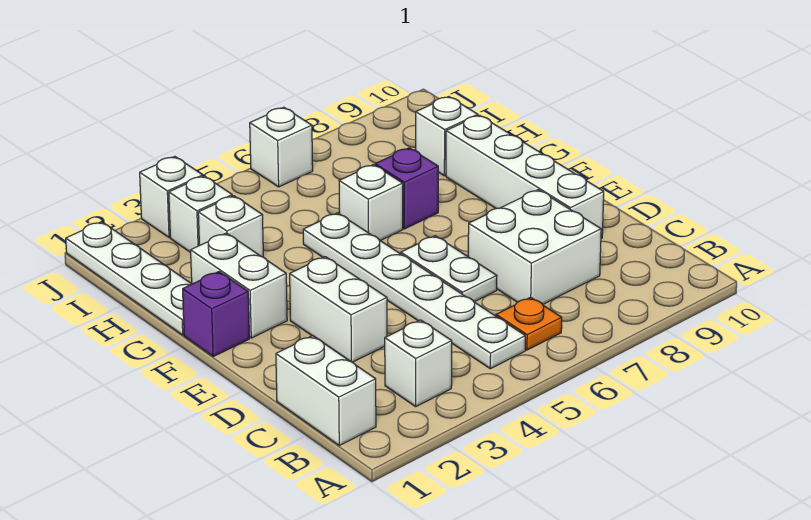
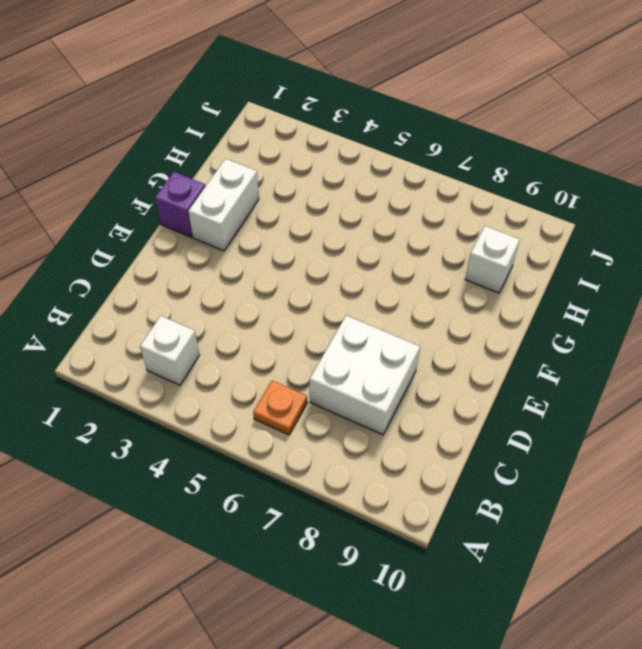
none -> white 1x2 brick [276,336,376,445]
none -> white 1x6 plate [303,213,525,369]
none -> white 1x2 brick [290,257,387,362]

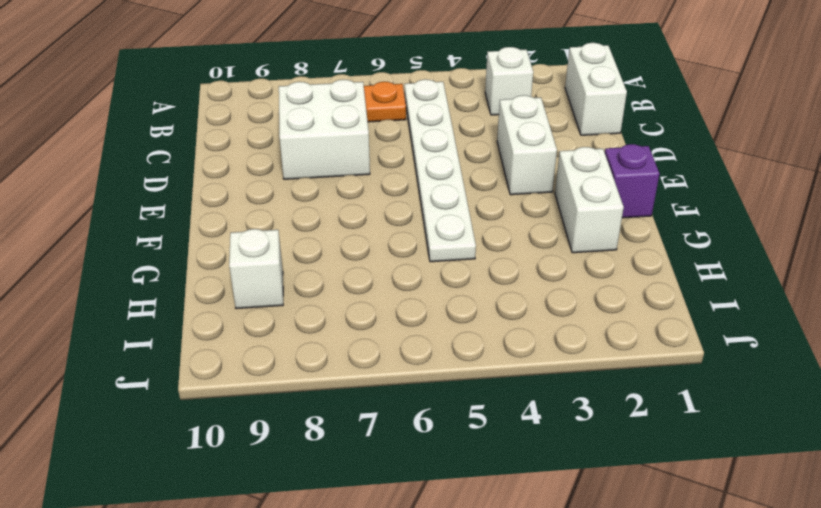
none -> white 1x2 plate [401,236,497,302]
none -> white 1x4 brick [446,115,604,239]
none -> white 1x4 plate [66,222,191,335]

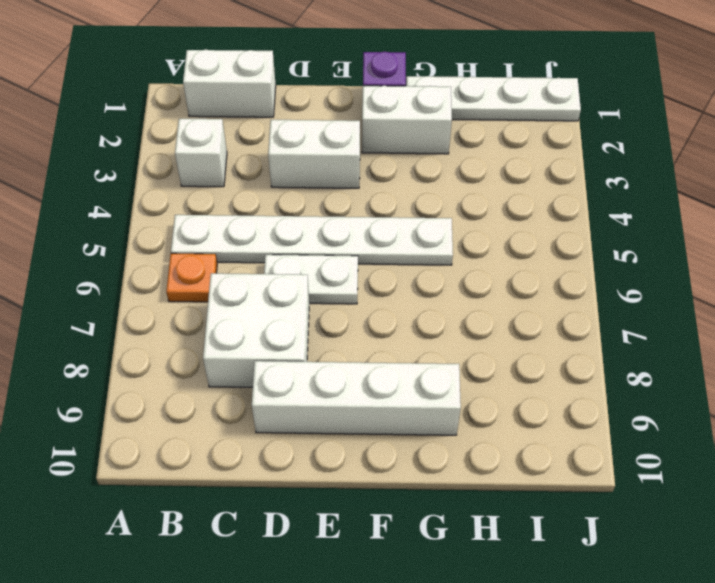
none -> white 1x1 brick [339,165,403,241]
none -> purple 1x1 brick [375,148,438,229]
none -> white 1x1 brick [198,196,263,257]

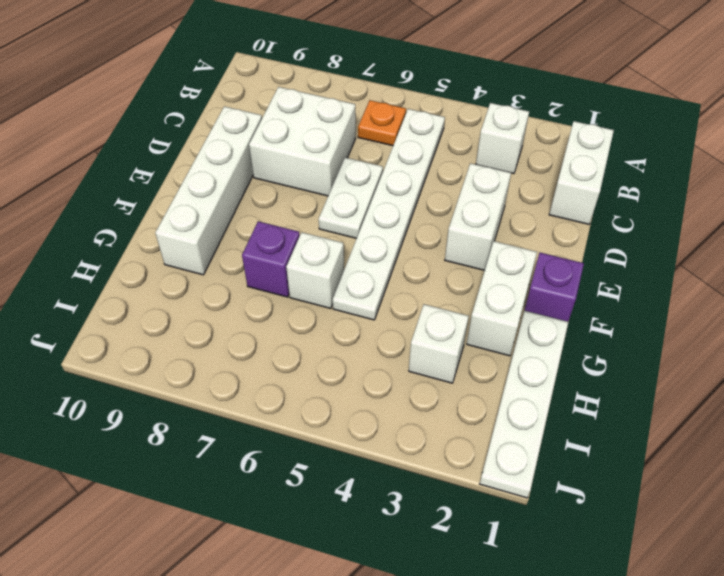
none -> white 1x1 brick [416,97,478,176]
none -> white 1x1 brick [169,176,232,252]
none -> white 1x1 brick [140,157,203,238]

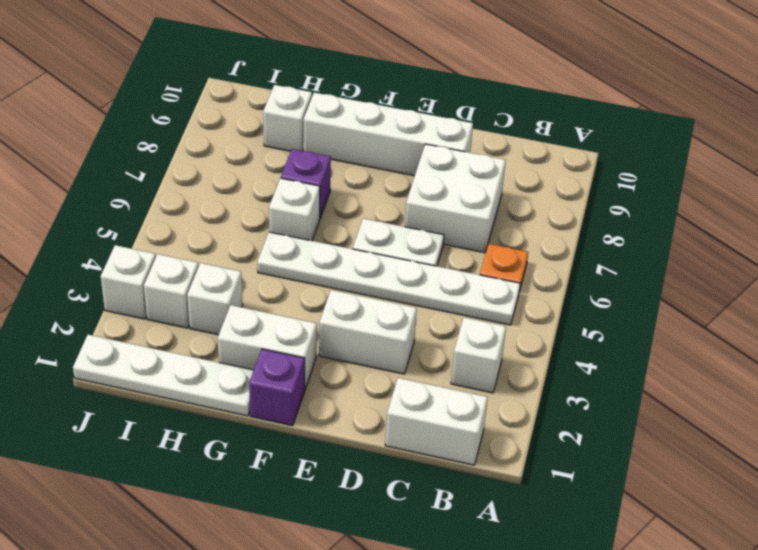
none -> white 1x1 brick [250,107,313,187]

